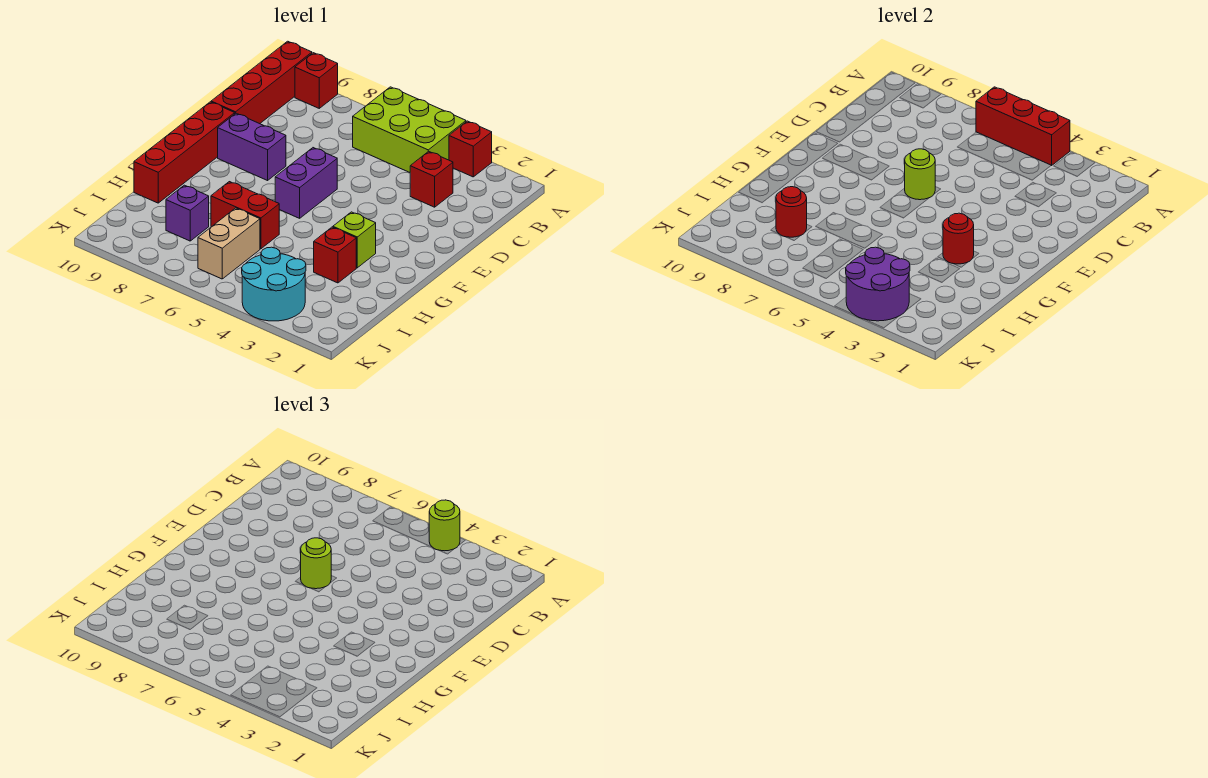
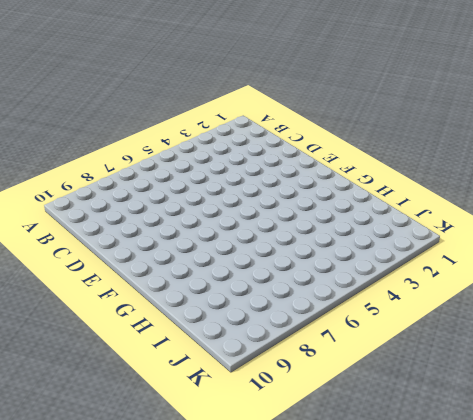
none -> red 1x1 brick [449,121,492,177]
none -> lime 2x3 brick [353,87,466,172]
none -> red 1x1 brick [295,53,338,108]

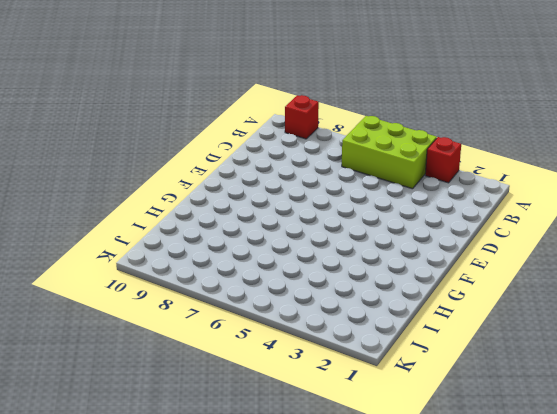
none -> red 1x4 brick [211,41,312,124]
none -> red 1x1 brick [410,151,453,207]
none -> purple 1x2 brick [275,148,337,218]

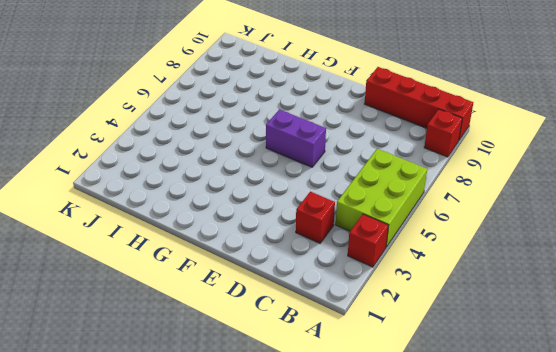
none -> purple 1x2 brick [218,113,286,180]
none -> red 1x4 brick [134,102,235,203]
none -> lime 1x1 brick [333,212,376,268]

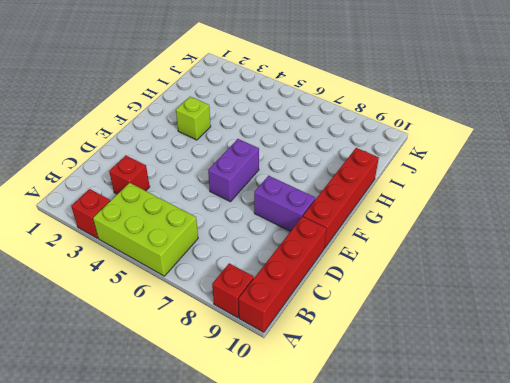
none -> red 1x1 brick [314,227,356,283]
none -> red 1x2 brick [211,182,279,249]
none -> tan 1x2 brick [198,208,260,279]

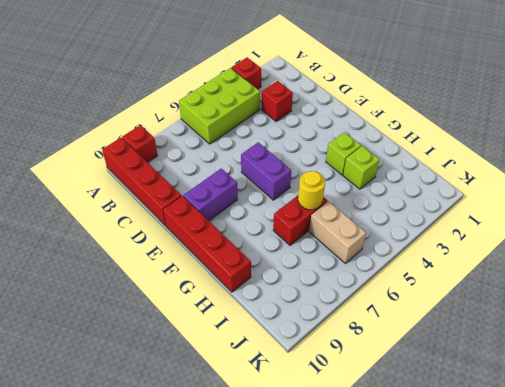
lime 1x1 brick [343,146,380,189] -> red 1x1 brick [314,227,356,283]
yellow 1x1 round brick [298,171,325,210] -> none
none -> purple 1x1 brick [166,185,209,241]
none -> cyan 2x2 round brick [242,247,306,321]
none -> red 1x3 brick [976,87,1070,166]

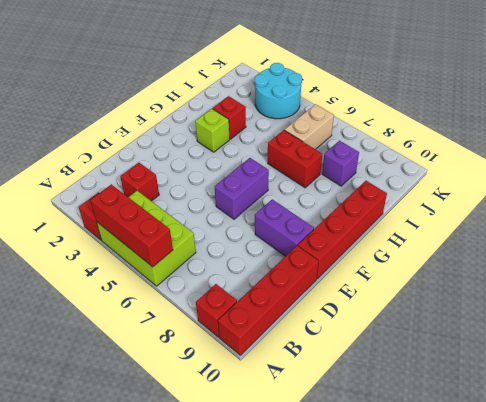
none -> lime 1x1 round brick [905,149,935,200]
none -> red 1x1 round brick [943,213,974,264]
none -> red 1x1 round brick [776,187,807,237]

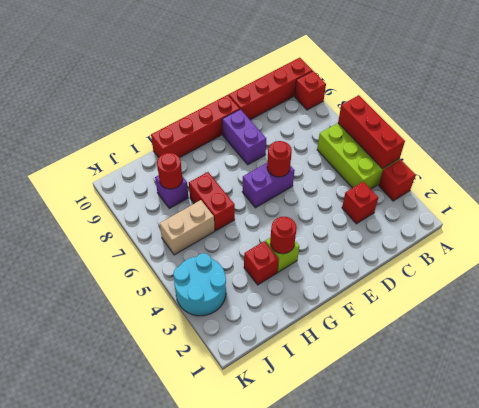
red 1x1 round brick [267,141,292,177] -> lime 1x1 round brick [905,149,935,200]
none -> purple 2x2 round brick [846,247,910,321]
none -> lime 1x1 round brick [429,500,460,551]
none -> lime 1x1 round brick [301,538,331,589]

